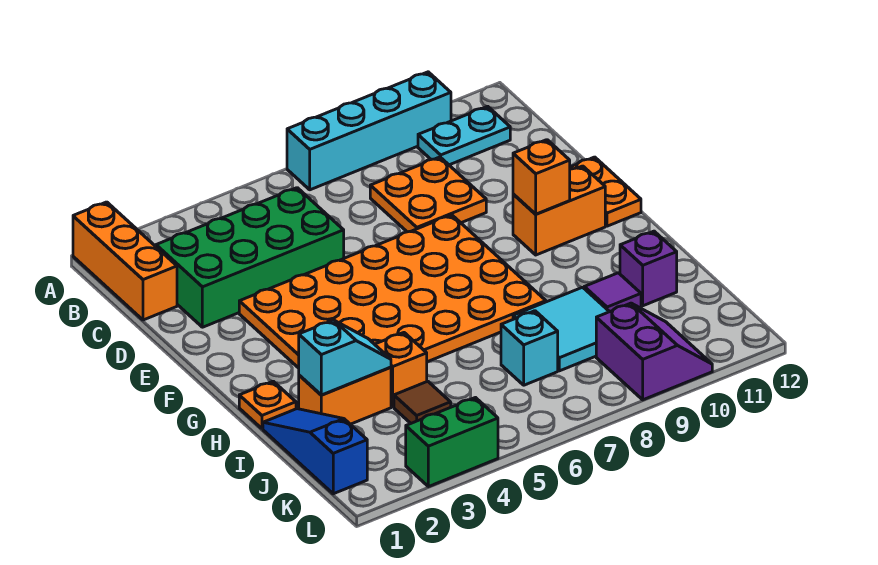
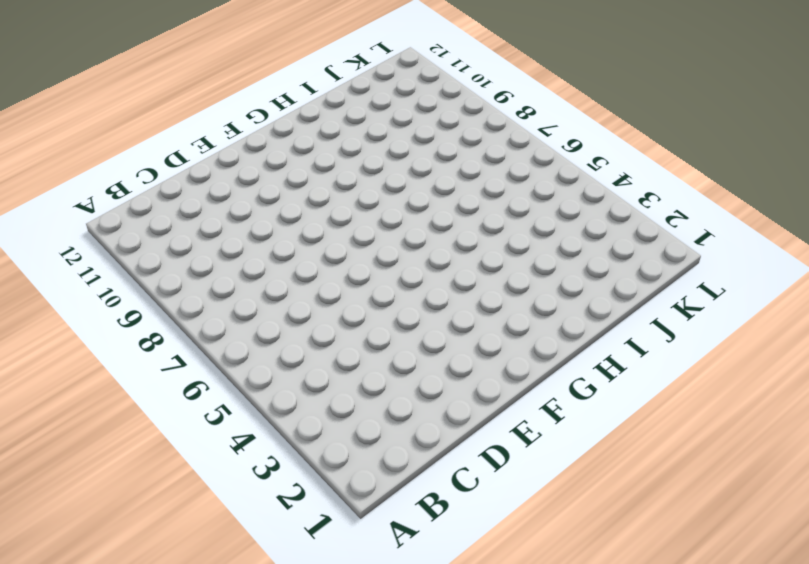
none -> orange 1x3 brick [73,202,177,320]
none -> cyan 1x4 brick [287,72,451,190]
none -> cyan 1x2 plate [418,106,510,165]

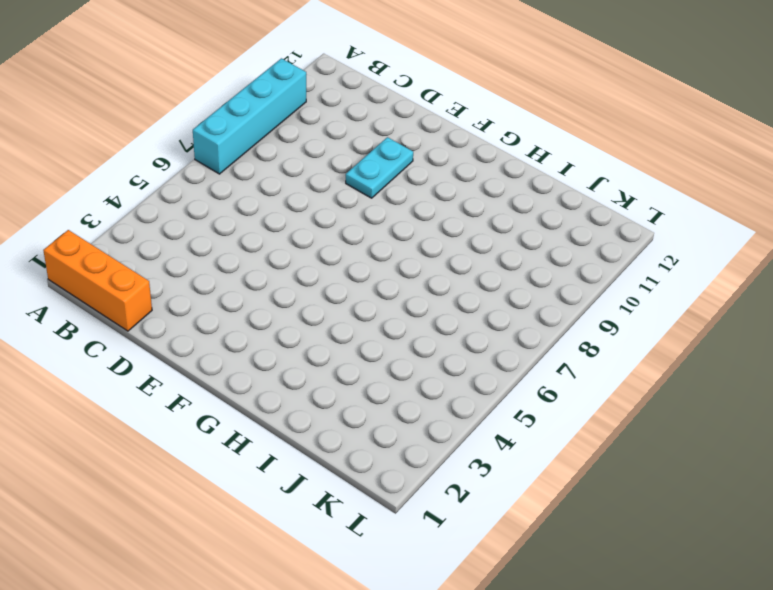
cyan 1x2 plate [346,137,413,198] -> cyan 1x2 plate moved to [418,106,510,165]
none -> green 2x4 brick [156,188,344,327]
none -> orange 2x2 plate [370,157,486,232]
none -> orange 4x6 plate [239,215,546,368]

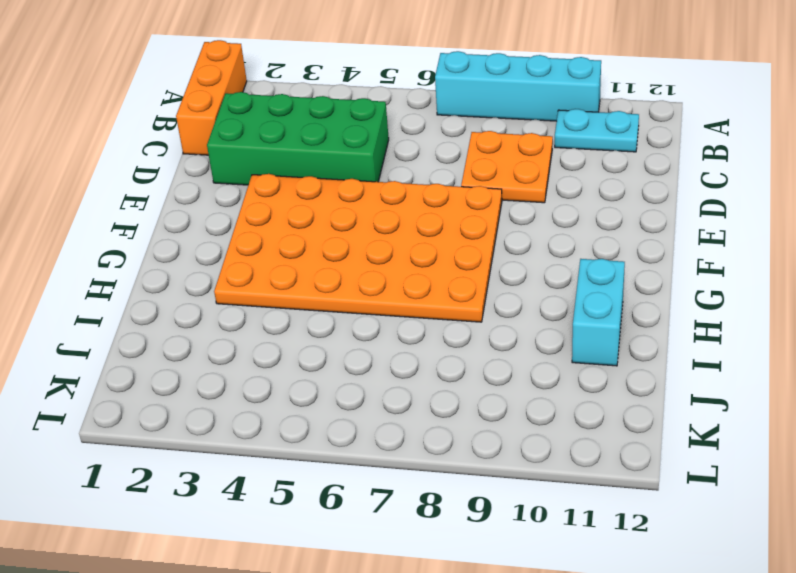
cyan 1x2 brick [572,259,625,366] -> purple 1x1 brick [620,231,677,306]
none -> orange 1x2 plate [570,157,641,226]
none -> orange 1x2 brick [513,166,605,255]
none -> orange 1x1 plate [239,381,296,429]

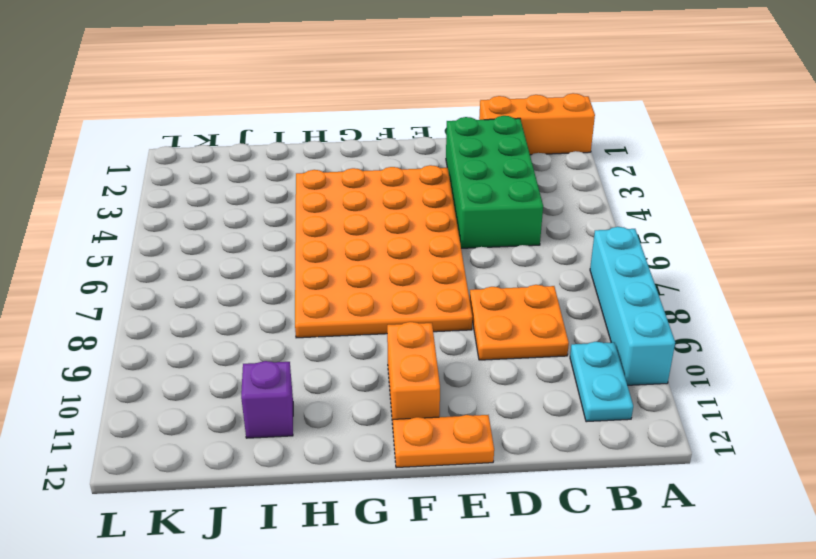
none -> orange 1x1 plate [239,381,296,429]
none -> blue 1x3 slope [263,409,367,494]
none -> orange 1x2 brick [299,367,391,424]

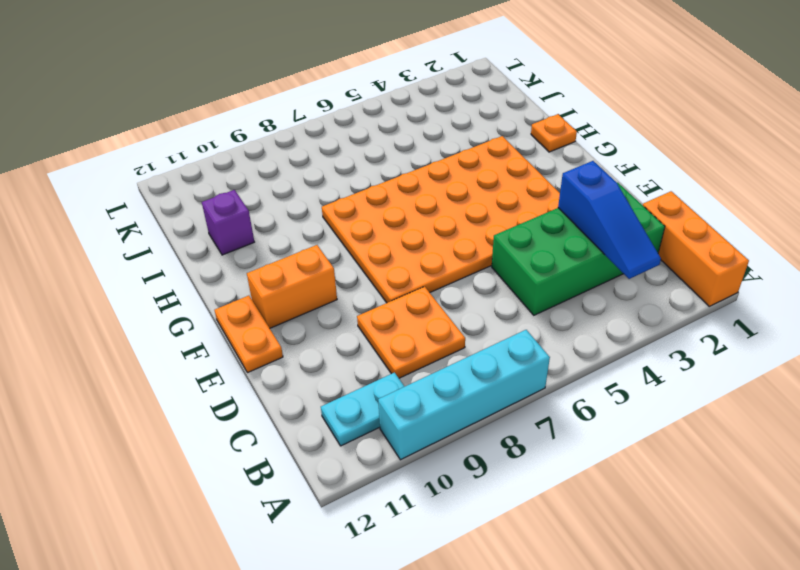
blue 1x3 slope [558,161,661,279] -> blue 1x3 slope moved to [263,409,367,494]
none -> orange 1x2 brick [299,367,391,424]
none -> orange 1x1 brick [375,333,427,407]
none -> cyan 2x2 tile [513,287,609,371]

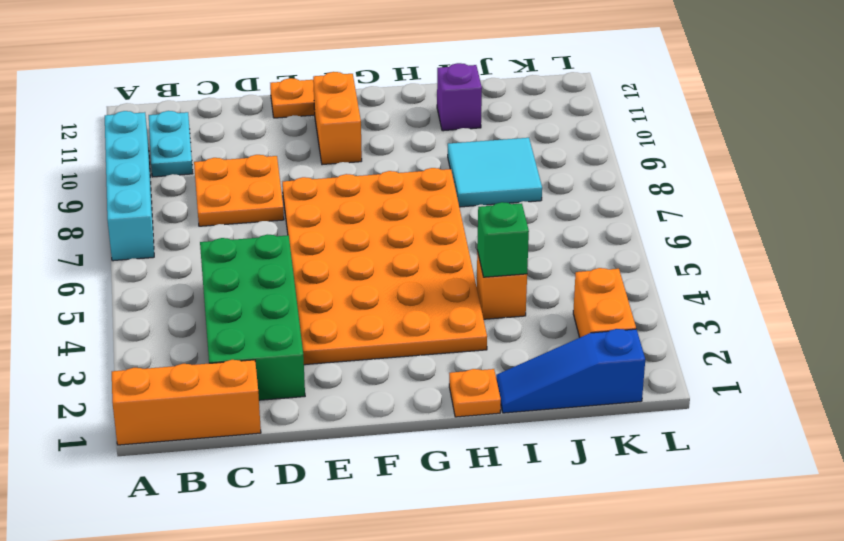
green 1x1 brick [477,202,529,277] -> none
orange 1x2 brick [573,268,636,337] -> orange 1x2 brick moved to [299,367,391,424]
none -> purple 1x1 tile [584,273,641,312]
none -> brown 1x1 tile [394,381,451,423]
none -> cyan 1x1 brick [501,311,558,385]

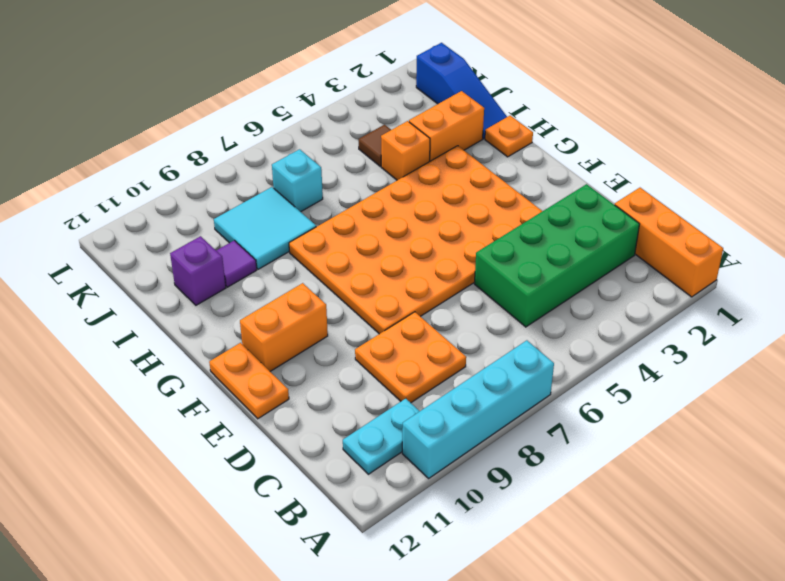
none -> purple 2x2 slope [596,303,712,400]
none -> green 1x2 brick [406,398,498,487]
none -> orange 1x1 brick [513,140,570,214]

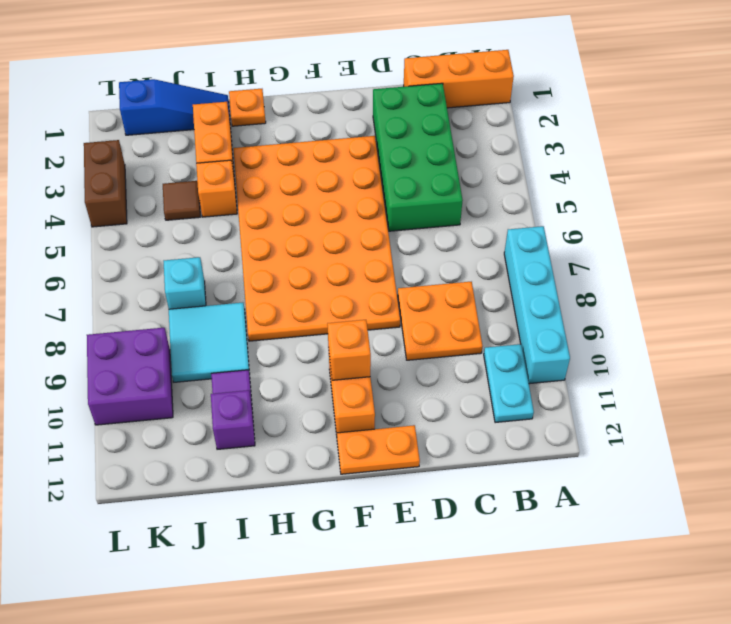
purple 2x2 brick [87,328,173,425] -> purple 2x2 slope [596,303,712,400]
brown 1x2 brick [84,140,127,227] -> green 1x2 brick [406,398,498,487]
none -> cyan 1x2 slope [299,320,391,395]

